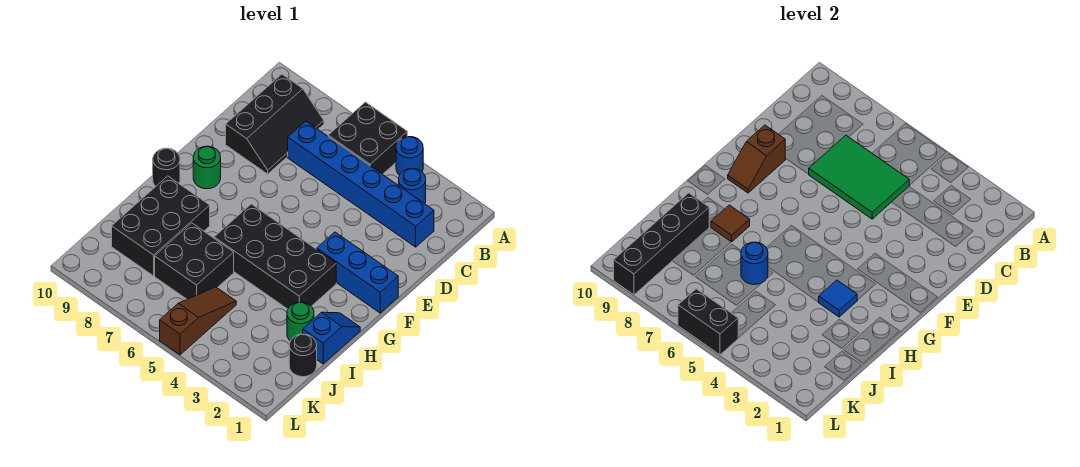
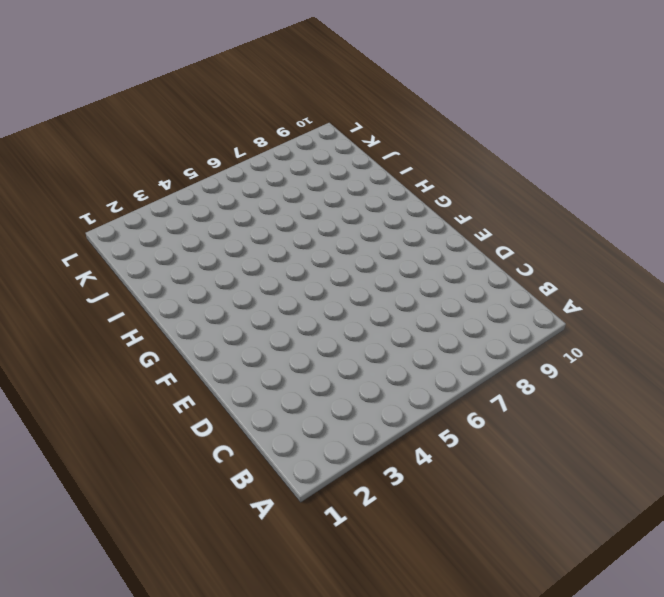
none -> blue 1x1 round brick [396,137,423,175]
none -> black 2x2 brick [328,102,407,174]
none -> blue 1x1 round brick [399,169,426,204]

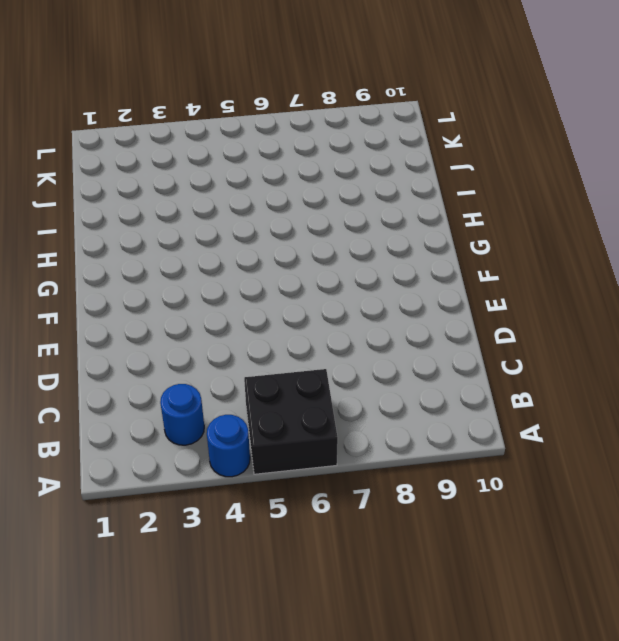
none -> black 2x3 slope [226,74,324,174]
none -> blue 1x6 brick [288,121,434,247]
none -> blue 1x3 brick [317,232,398,313]

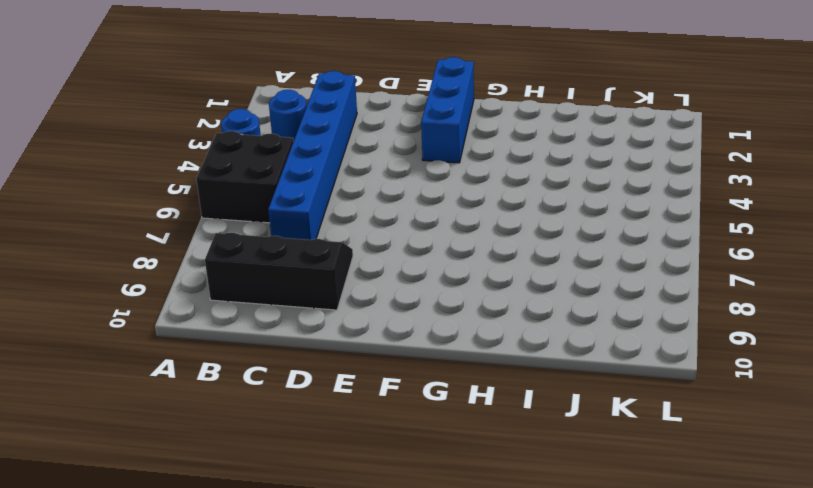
none -> green 1x1 round brick [193,146,221,189]
none -> black 2x4 brick [214,204,336,309]
none -> black 1x1 round brick [153,148,180,186]

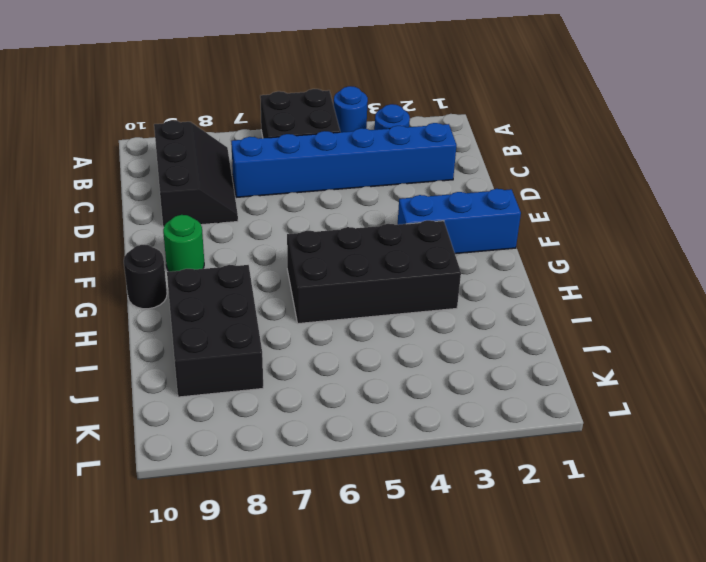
none -> blue 1x2 slope [303,312,360,364]
none -> green 1x1 round brick [287,302,314,341]
none -> black 2x2 brick [155,223,234,299]

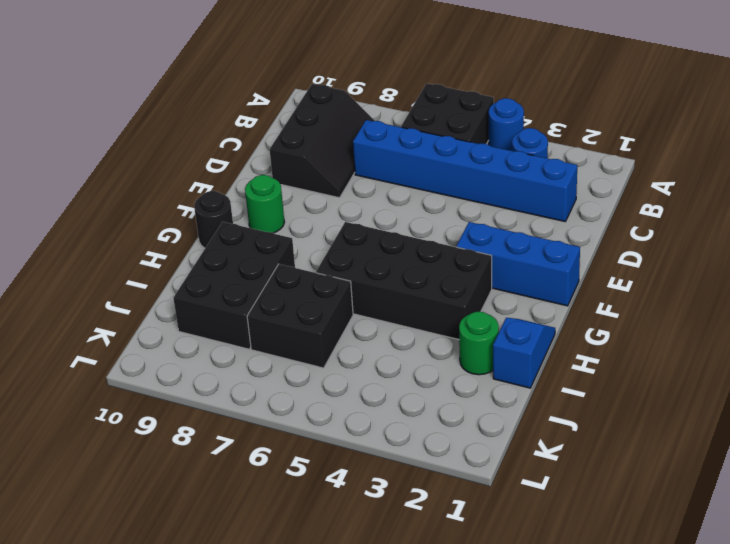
none -> black 1x1 round brick [289,334,317,377]
none -> brown 1x3 slope [160,287,236,355]
none -> green 2x3 tile [809,135,909,219]

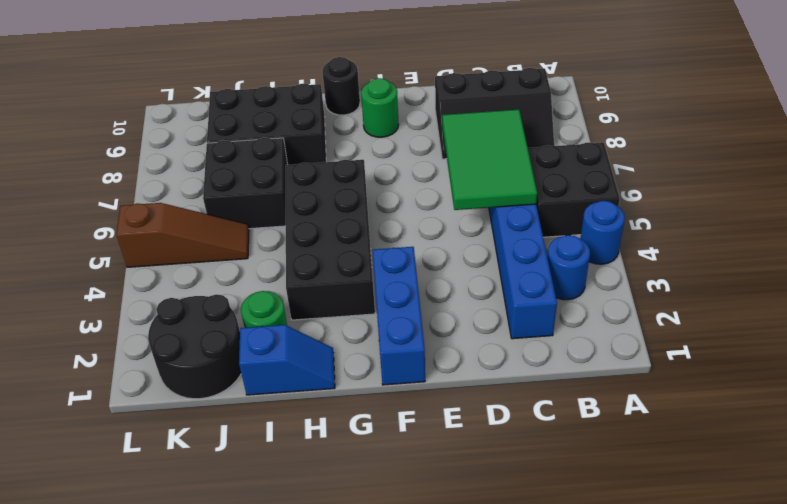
black 2x2 round brick [148,294,241,399] -> black 1x1 round brick [289,334,317,377]
none -> brown 1x2 slope [728,125,785,193]
none -> blue 1x1 tile [819,280,857,317]
none -> brown 1x1 tile [711,205,750,242]

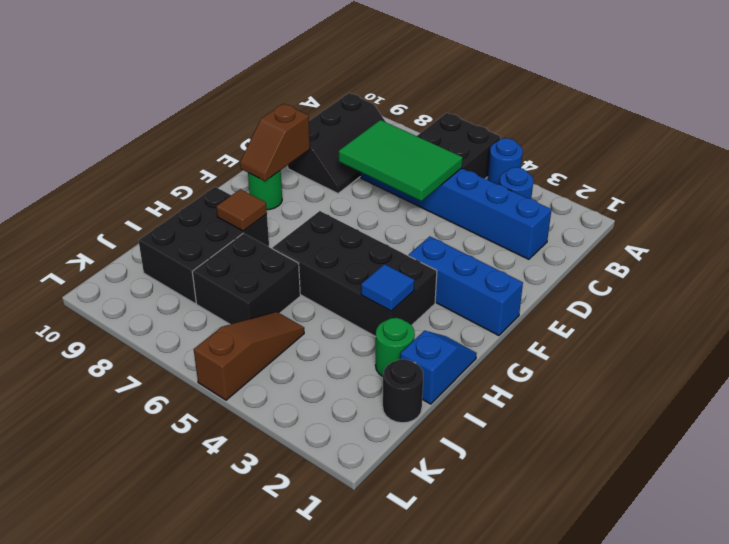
none -> black 1x1 round brick [153,148,180,186]
none -> blue 1x1 round brick [741,242,768,285]
none -> black 1x4 brick [614,193,709,295]

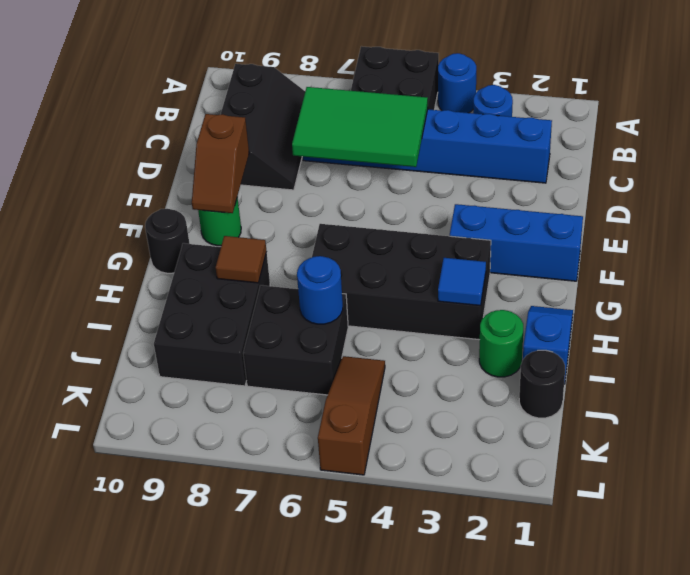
none -> black 1x4 brick [614,193,709,295]
none -> black 1x2 brick [678,289,738,355]

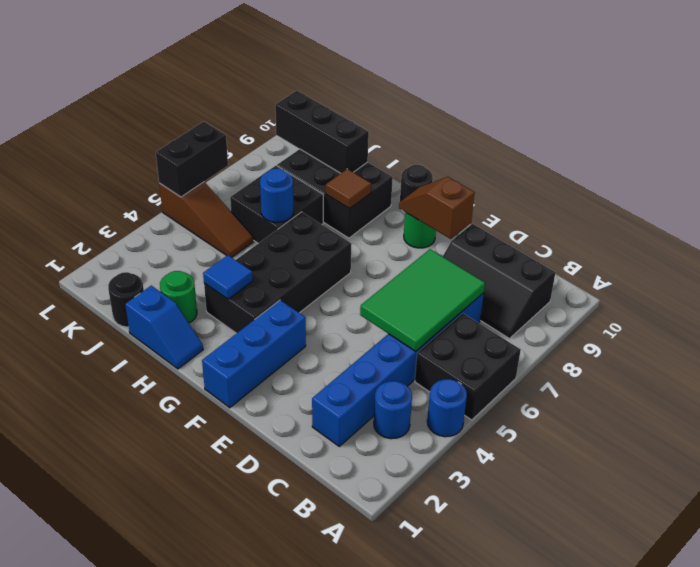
black 1x3 brick [275,91,369,173] -> black 1x4 brick [614,193,709,295]

